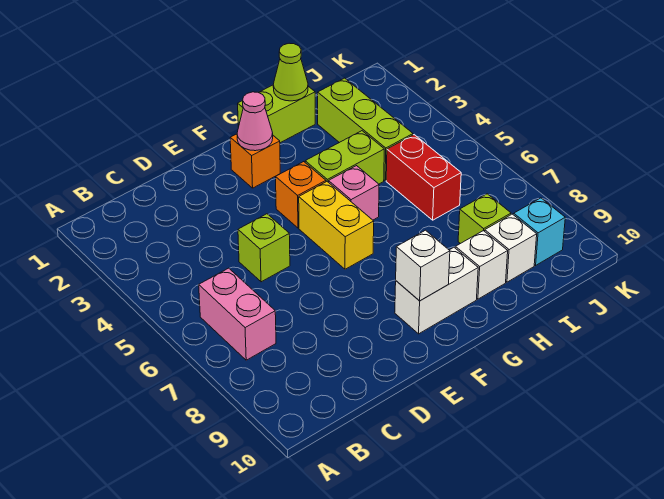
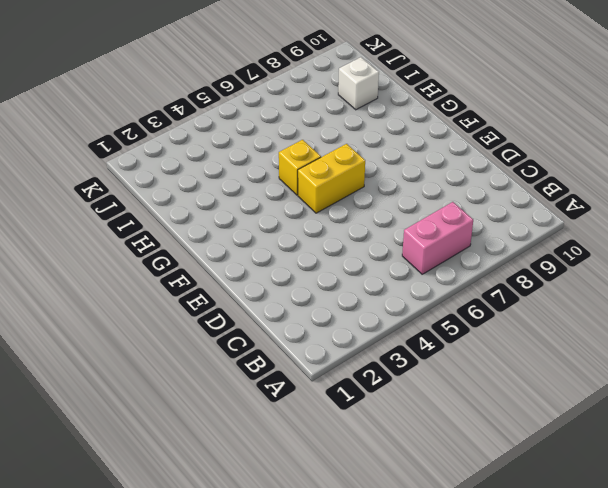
yellow 1x1 brick [279,140,321,195] -> pink 1x1 brick [329,166,379,220]
none -> lime 1x1 brick [238,214,290,282]
none -> orange 1x1 brick [230,134,280,188]
none -> orange 1x1 brick [276,162,326,228]

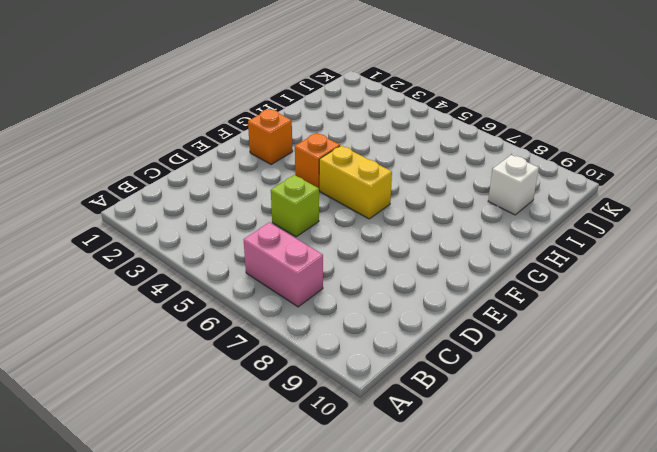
none -> white 1x2 brick [395,248,478,334]
none -> lime 1x2 brick [238,85,315,143]
none -> lime 1x2 brick [305,131,384,184]

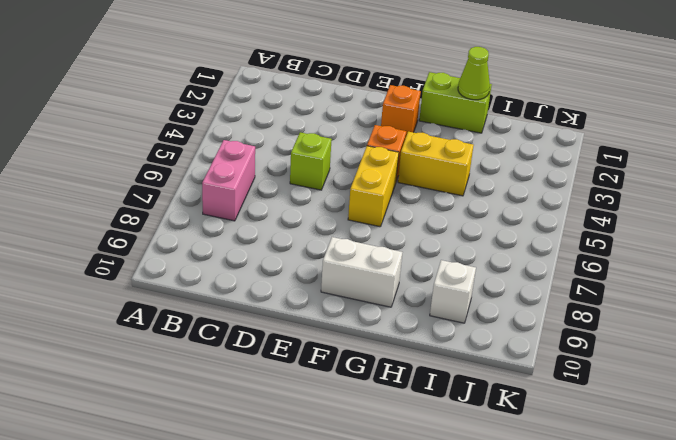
yellow 1x2 brick [398,132,474,196] -> lime 1x2 brick [305,131,384,184]
none -> pink 1x1 brick [329,166,379,220]
none -> white 1x1 brick [455,231,508,299]
none -> lime 1x3 brick [318,78,413,180]

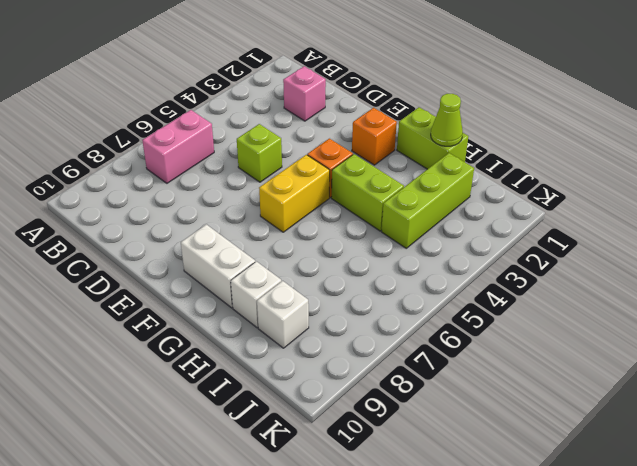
pink 1x1 brick [283,66,326,121] -> pink 1x1 brick moved to [329,166,379,220]
none -> red 1x2 brick [386,135,461,220]
none -> lime 1x1 brick [458,194,511,244]
none -> cyan 1x1 brick [514,198,565,265]

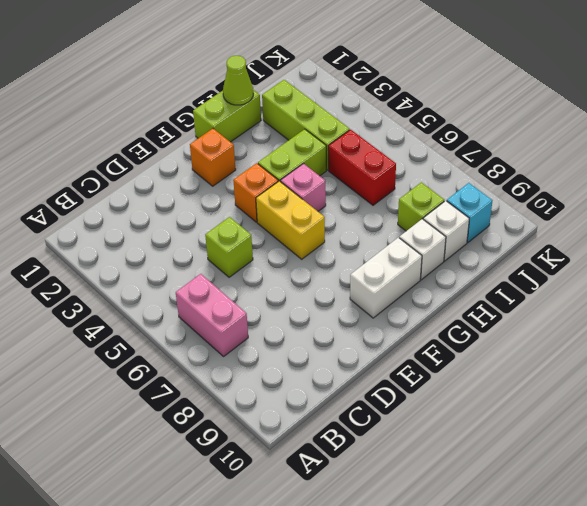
none -> pink 1x1 cone [237,92,273,151]
none -> white 1x1 brick [396,230,450,301]

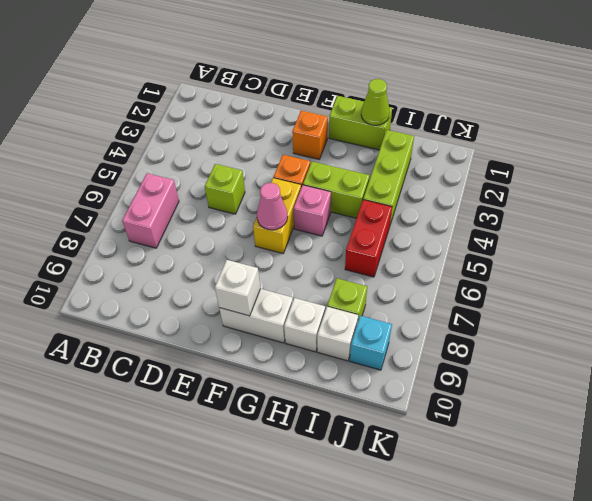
pink 1x1 cone [257,183,288,230] -> pink 1x1 cone moved to [237,92,273,151]

